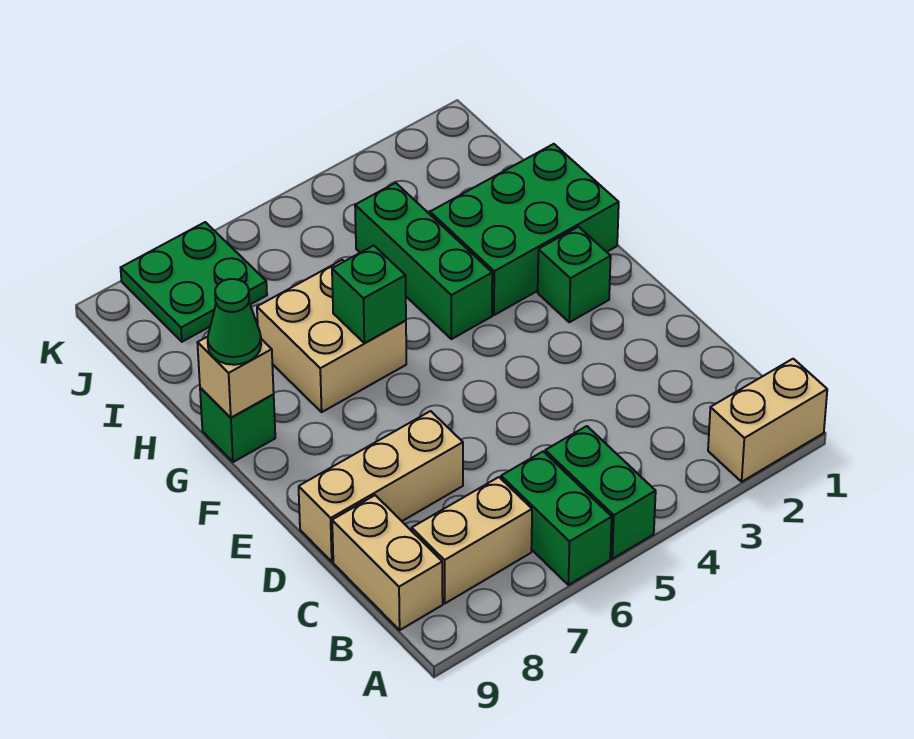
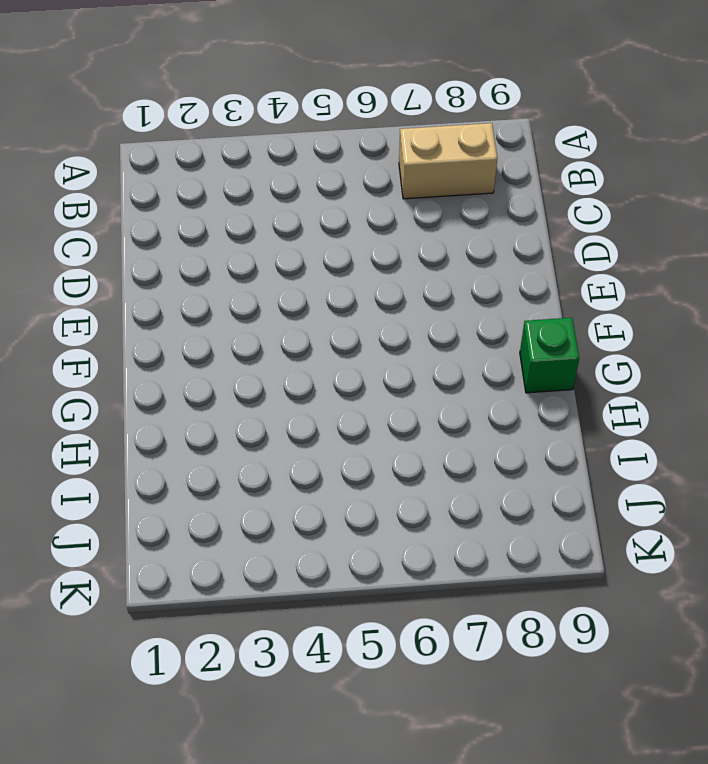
none -> tan 1x2 brick [708,359,827,482]
none -> green 1x2 brick [545,426,656,559]
none -> green 1x2 brick [501,452,612,585]

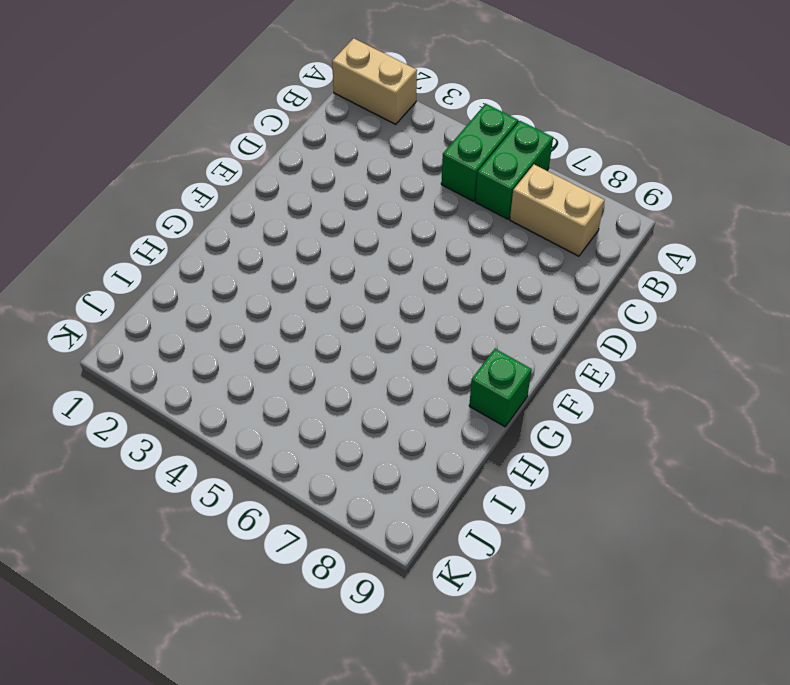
none -> tan 1x2 brick [332,495,443,630]
none -> tan 1x3 brick [299,411,463,562]
none -> green 1x1 brick [538,227,611,322]

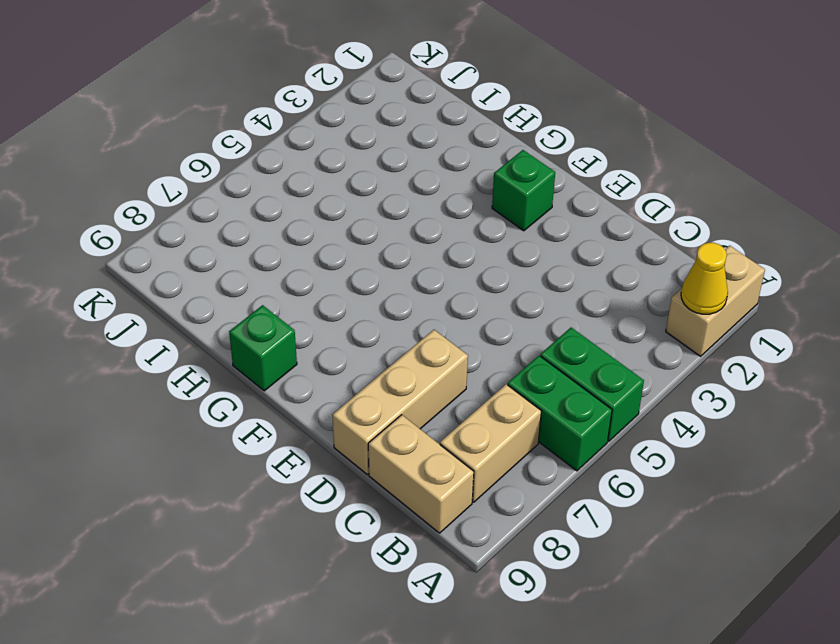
yellow 1x1 cone [681,243,728,314] -> none
none -> green 2x3 brick [430,144,619,315]
none -> green 1x3 brick [355,183,492,339]
none -> tan 2x2 brick [257,260,406,412]

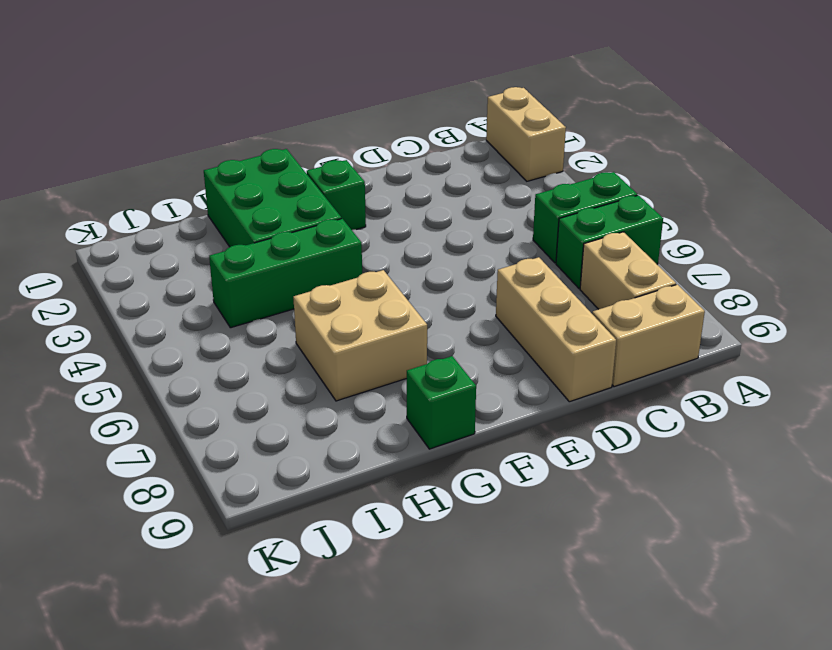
none -> green 2x2 plate [121,222,267,342]
none -> green 1x1 brick [332,246,406,343]
none -> tan 1x1 brick [197,337,274,418]

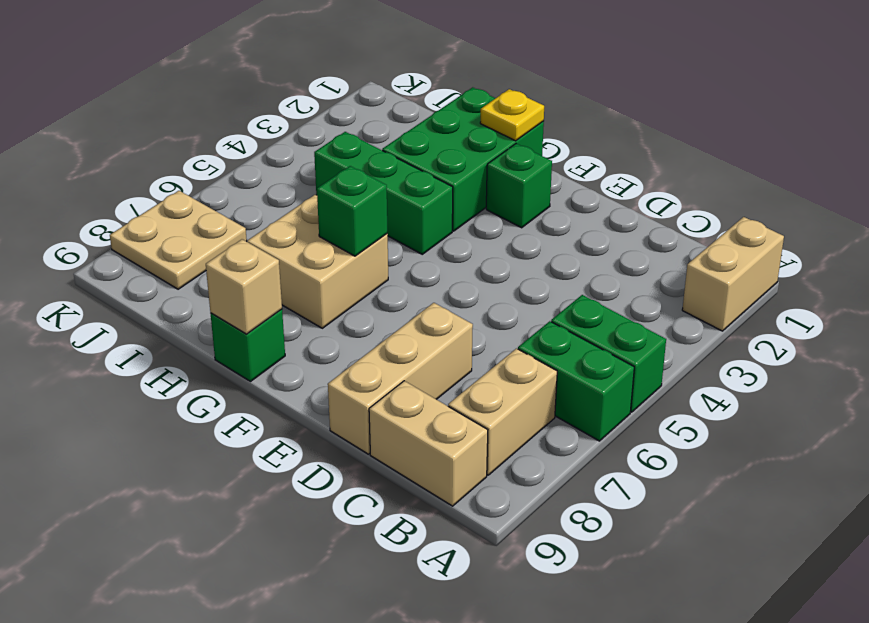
yellow 1x1 plate [480,89,544,141] -> none
tan 2x2 plate [110,191,247,289] -> green 2x2 plate [121,222,267,342]
none -> green 1x1 cone [208,279,261,365]

